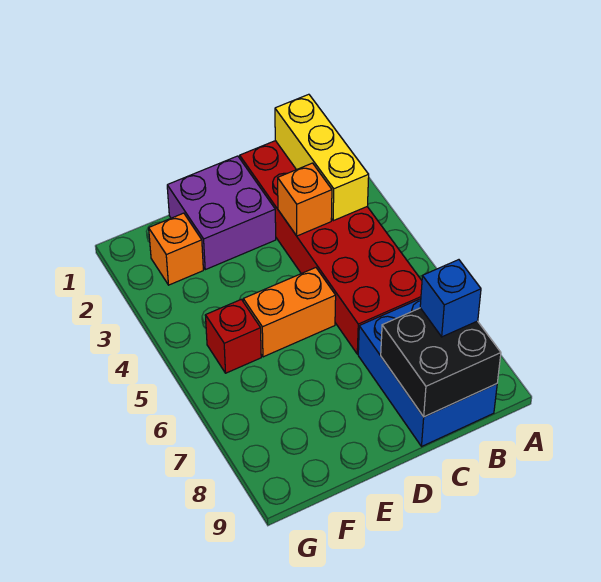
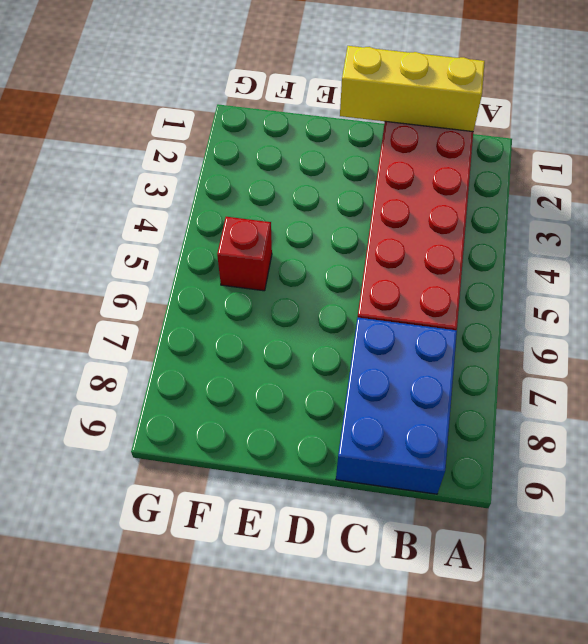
yellow 1x3 brick [340,46,485,132] -> yellow 1x3 brick turned to [275,94,369,221]
none -> purple 2x2 brick [167,156,276,270]
none -> orange 1x2 brick [243,268,336,357]

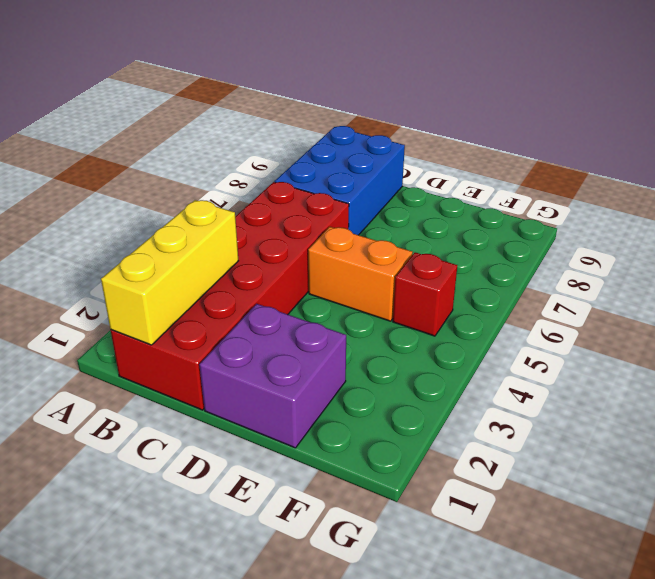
none -> orange 1x1 brick [149,213,203,285]
none -> black 2x2 brick [381,308,501,417]

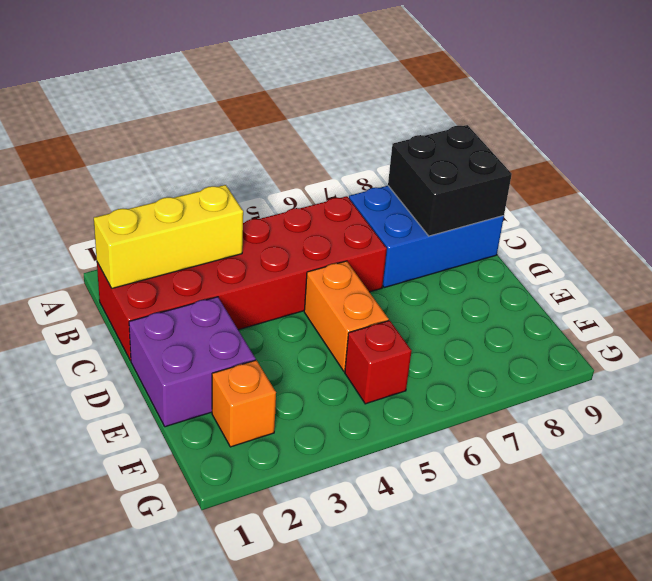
none -> orange 1x1 brick [278,163,332,236]
none -> blue 1x1 brick [420,260,481,337]

